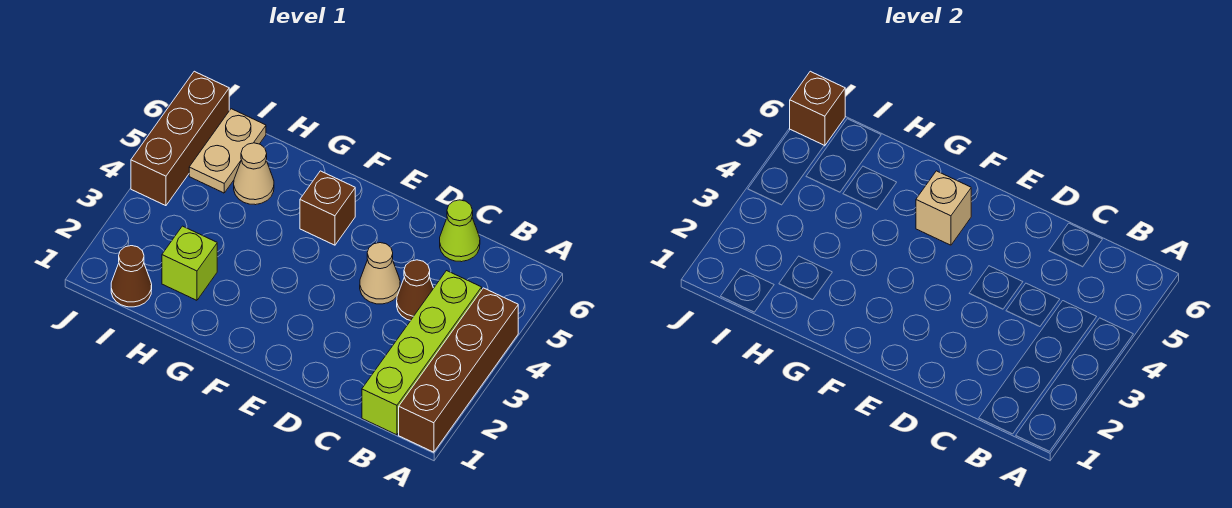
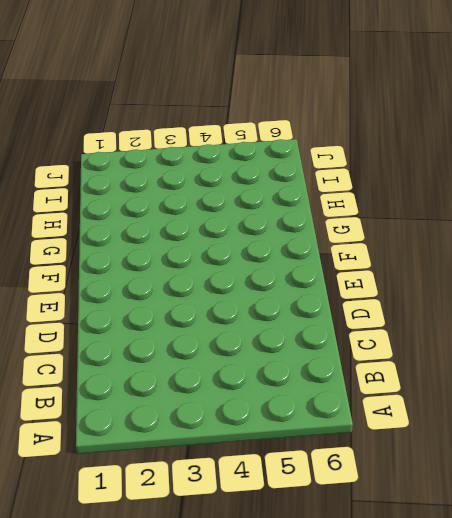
none -> brown 1x4 brick [399,288,518,452]
none -> lime 1x4 brick [362,271,482,435]
none -> brown 1x1 cone [397,260,434,321]

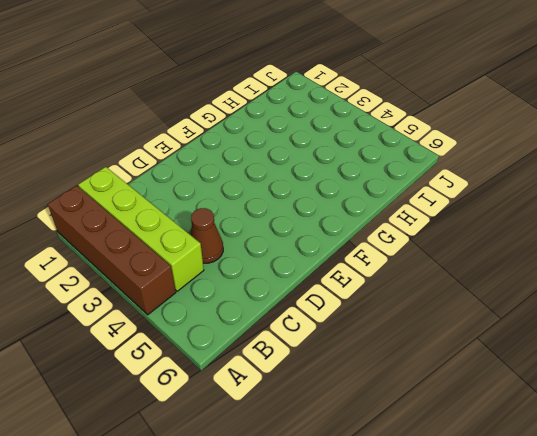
none -> lime 1x1 cone [440,200,480,262]
none -> tan 1x1 cone [360,243,400,304]
none -> brown 1x1 brick [300,171,355,245]

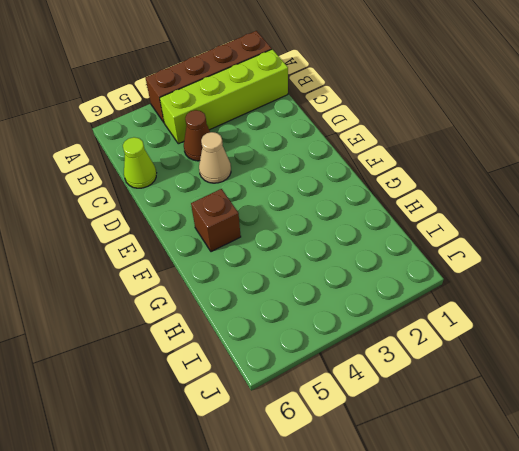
none -> lime 1x1 brick [162,226,217,300]
none -> tan 1x1 cone [234,143,274,205]
none -> brown 1x1 cone [111,246,152,307]

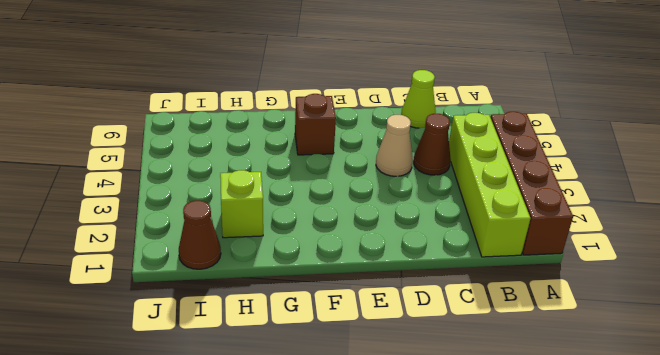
none -> tan 1x1 cone [234,143,274,205]
none -> tan 1x2 plate [189,109,266,193]
none -> brown 1x3 brick [131,71,229,206]

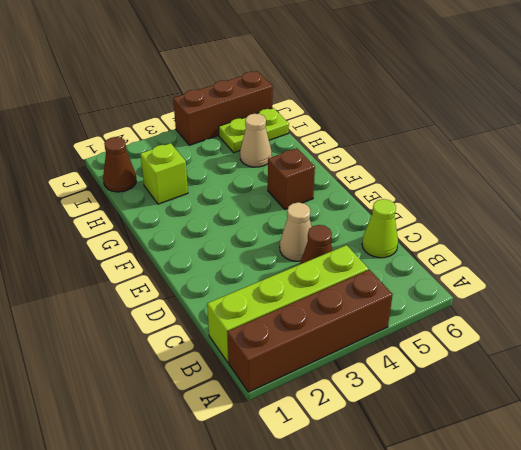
lime 1x2 plate [219,108,289,153] -> tan 1x2 plate [189,109,266,193]
none -> tan 1x1 brick [916,171,971,245]
none -> brown 1x1 brick [790,71,845,146]

